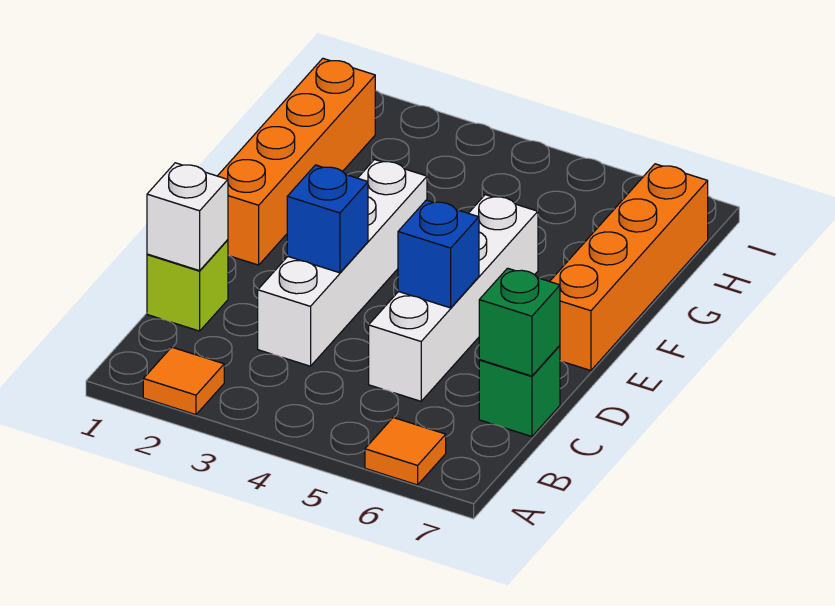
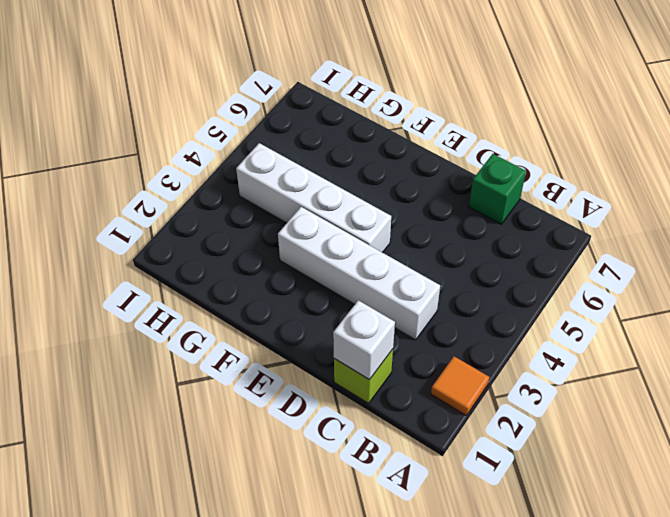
white 1x4 brick [236,143,391,253] -> white 1x4 brick moved to [369,195,538,401]
none -> orange 1x1 tile [365,418,446,485]
none -> orange 1x4 brick [218,58,375,265]
none -> orange 1x4 brick [550,164,708,371]

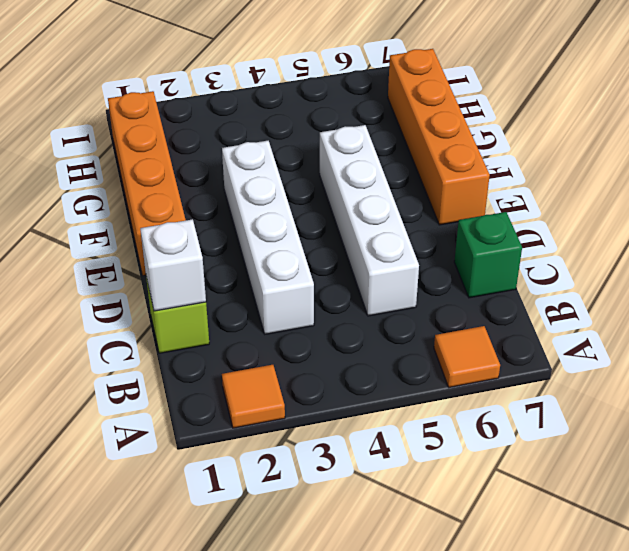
none -> green 1x1 brick [479,268,560,376]
none -> blue 1x1 brick [287,165,368,273]
none -> blue 1x1 brick [398,200,479,308]

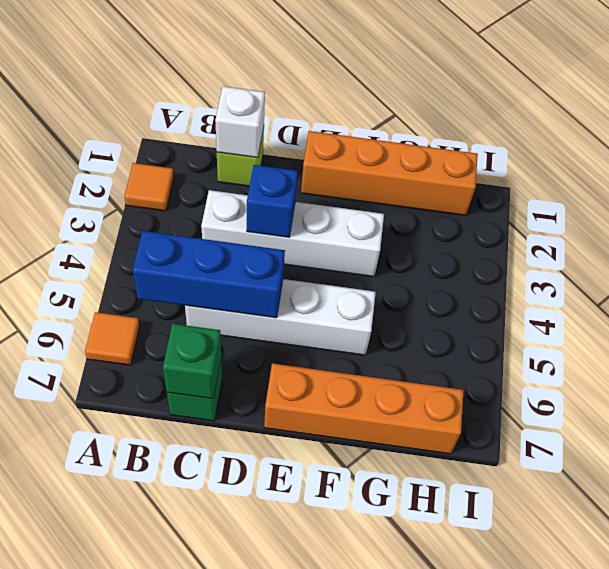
blue 1x3 brick [133,231,285,318] -> blue 1x1 brick [398,200,479,308]

